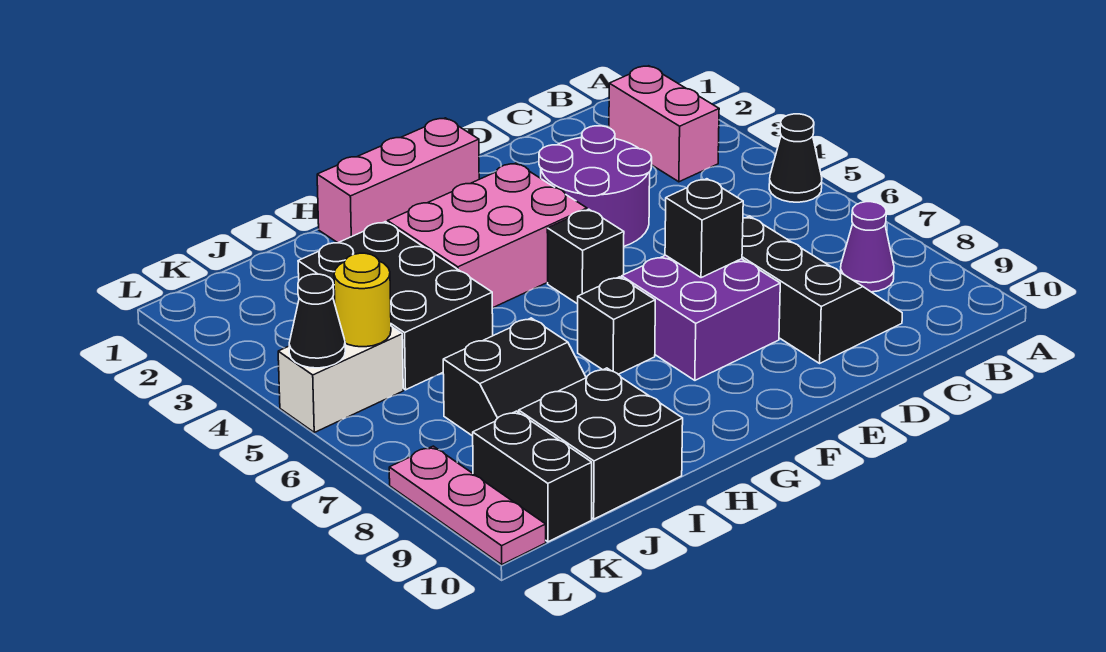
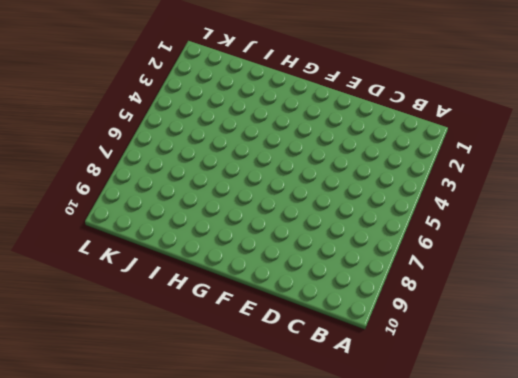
none -> black 1x1 cone [769,114,822,202]
none -> pink 1x2 brick [609,66,719,182]
none -> purple 1x1 cone [841,202,894,292]

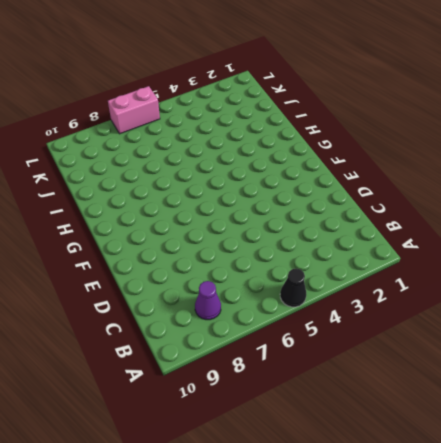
pink 1x2 brick [108,86,160,134] -> pink 1x2 brick moved to [609,66,719,182]
none -> black 2x3 slope [742,216,902,363]
none -> purple 2x2 round brick [539,126,652,246]
none -> purple 2x2 brick [622,255,780,380]

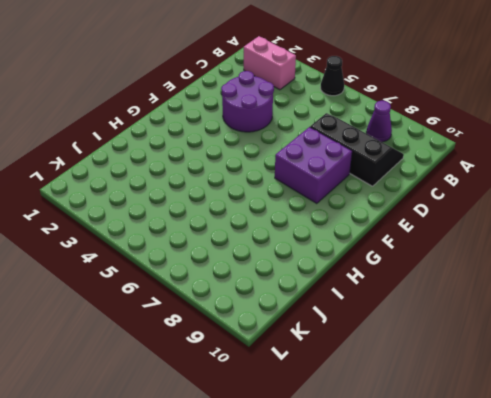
none -> pink 1x3 brick [317,118,479,243]
none -> pink 2x3 brick [388,163,587,308]
none -> black 1x1 brick [547,209,624,304]

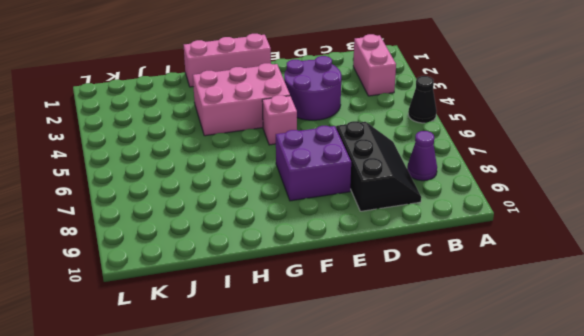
pink 1x1 brick [262,95,297,145] -> black 1x1 brick [547,209,624,304]
none -> black 1x1 brick [578,277,655,374]
none -> black 2x3 brick [298,222,493,390]
none -> black 2x2 slope [443,318,586,436]

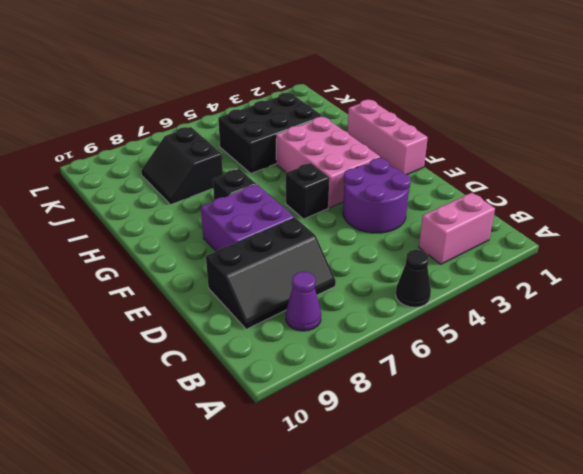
none -> black 2x2 brick [519,368,683,519]
none -> white 1x2 brick [278,326,403,432]
none -> black 1x2 brick [473,411,592,542]

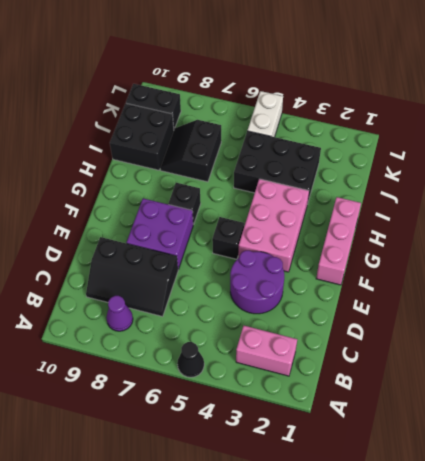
none -> pink 1x3 plate [389,446,546,564]
none -> black 1x1 brick [665,179,743,278]
none -> yellow 1x1 round brick [334,253,391,347]

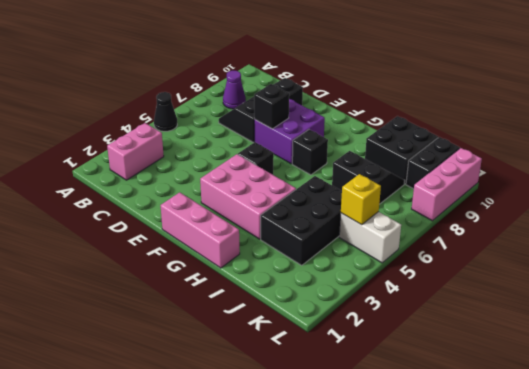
yellow 1x1 brick [341,174,381,225] -> yellow 1x1 round brick [334,253,391,347]
pink 1x3 brick [412,148,482,221] -> pink 1x3 plate [389,446,546,564]
none -> purple 2x2 round brick [539,126,652,246]
none -> black 1x1 cone [289,274,345,368]

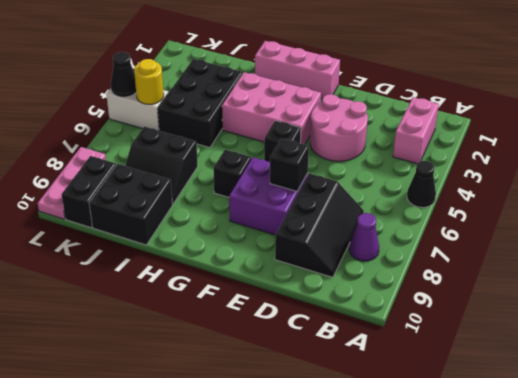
pink 2x2 round brick [310,94,368,161] -> purple 2x2 round brick [539,126,652,246]

